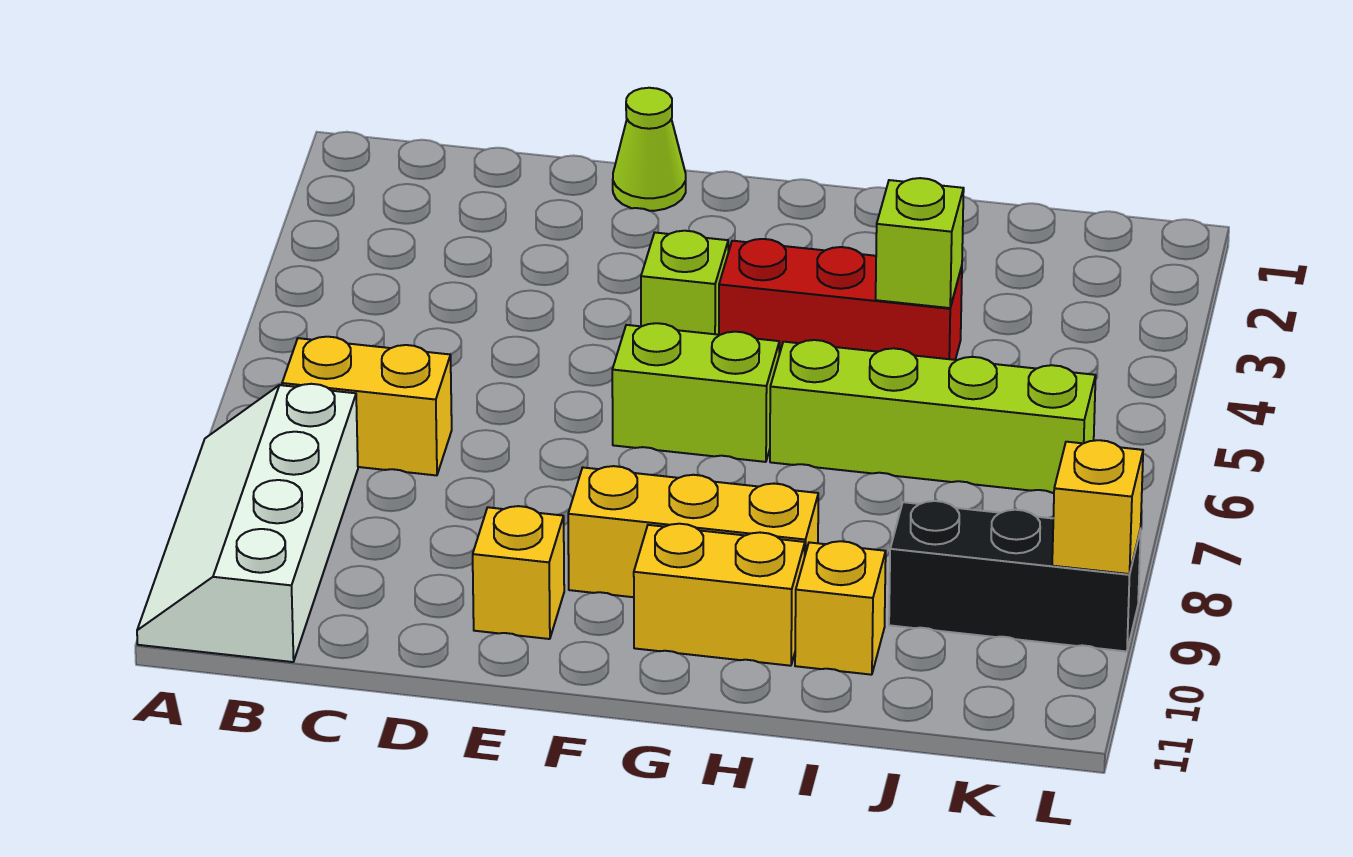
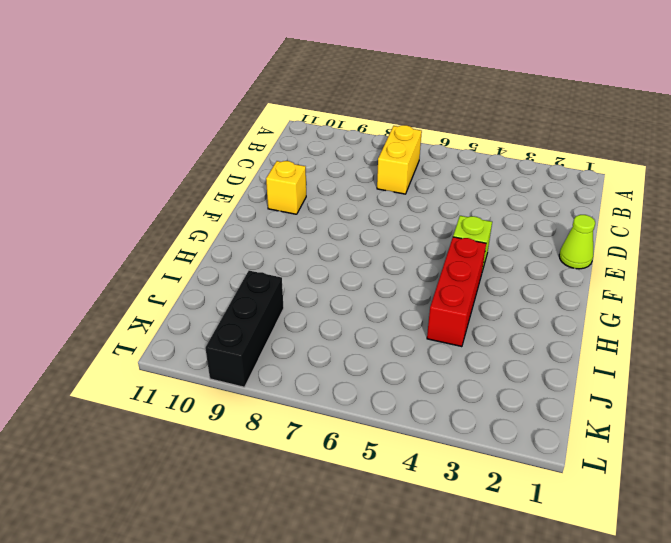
none -> white 2x4 slope [137,384,358,662]
none -> lime 1x2 brick [612,323,779,462]
none -> yellow 1x3 brick [568,466,818,597]

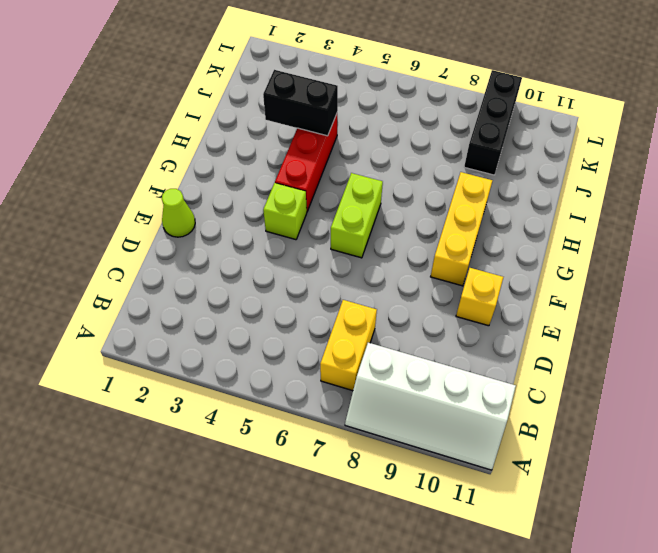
black 1x2 brick [263,70,338,136] -> lime 1x1 brick [876,178,964,308]
none -> yellow 1x2 brick [634,524,805,666]
none -> lime 1x4 brick [770,340,1096,493]
none -> yellow 1x1 brick [795,541,886,675]

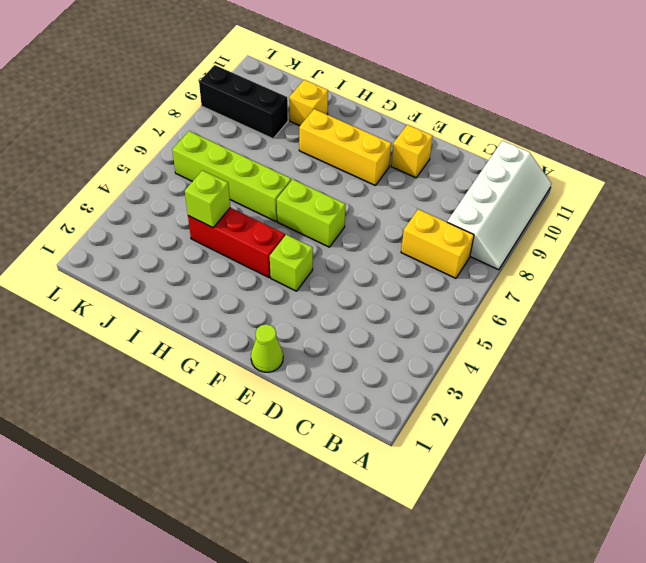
none -> yellow 1x2 brick [634,524,805,666]
none -> yellow 1x1 brick [1052,440,1143,574]

